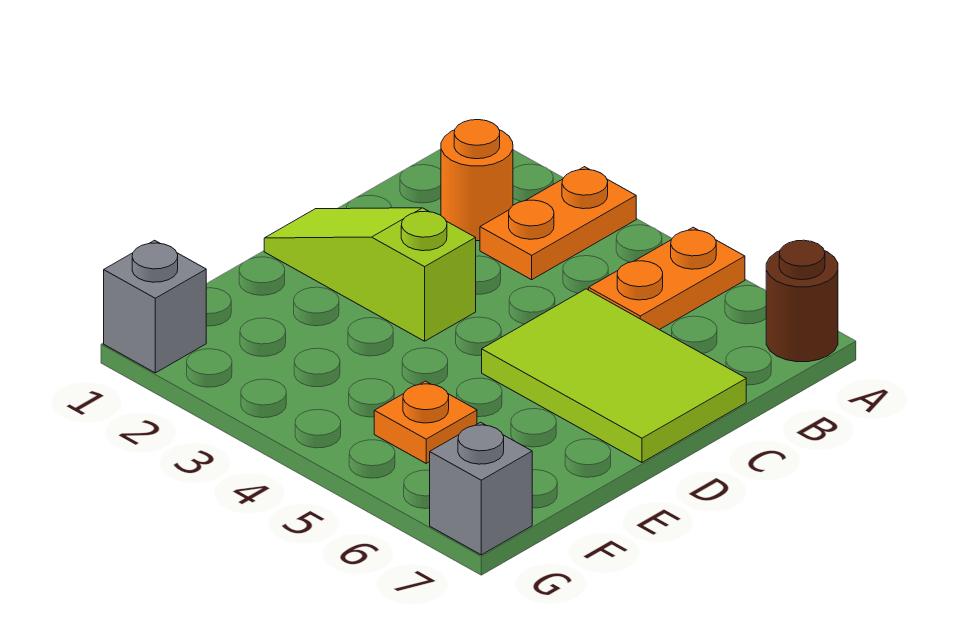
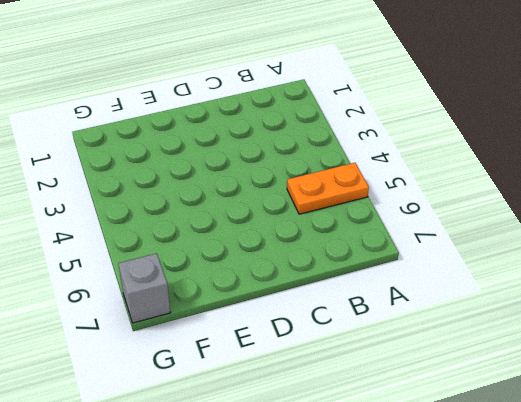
none -> orange 1x2 plate [480,167,636,280]
none -> brown 1x1 round brick [766,240,838,362]

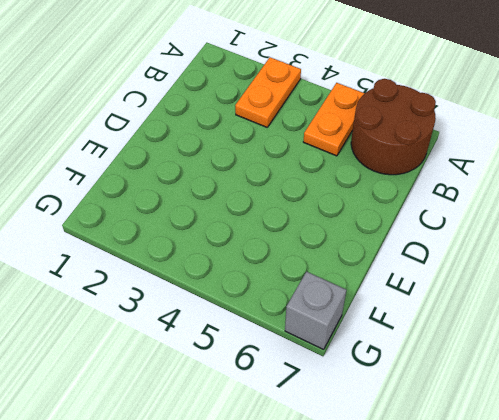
brown 2x2 round brick [351,79,436,175] -> brown 1x1 round brick [766,240,838,362]
none -> orange 1x1 round brick [441,120,513,241]
none -> lime 2x3 tile [482,289,746,463]

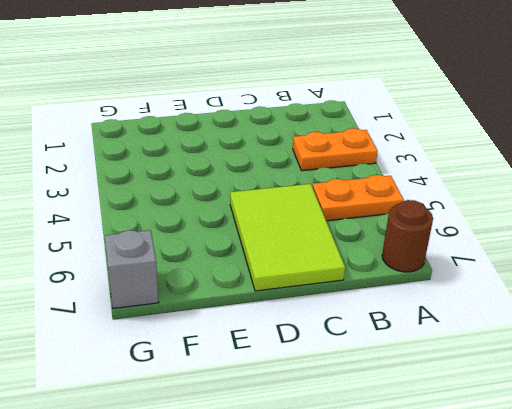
none -> orange 1x1 round brick [441,120,513,241]
none -> lime 1x3 slope [264,208,476,341]

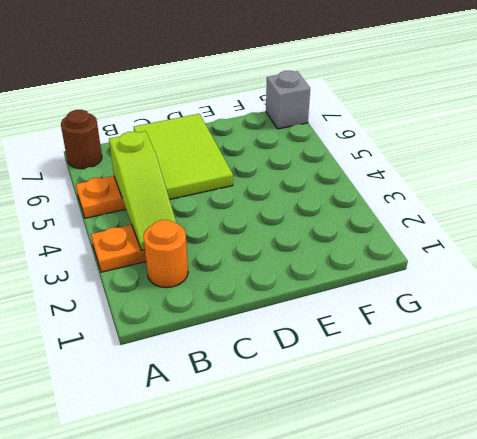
lime 1x3 slope [109,131,176,250] -> lime 1x3 slope moved to [264,208,476,341]
none -> orange 1x1 plate [374,381,477,463]
none -> grey 1x1 brick [104,240,206,373]

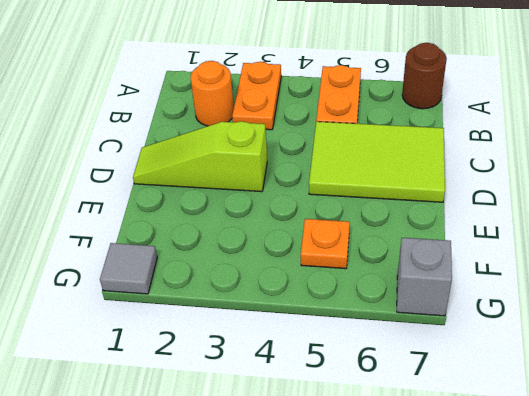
grey 1x1 tile [100,243,157,294] -> grey 1x1 brick [104,240,206,373]

